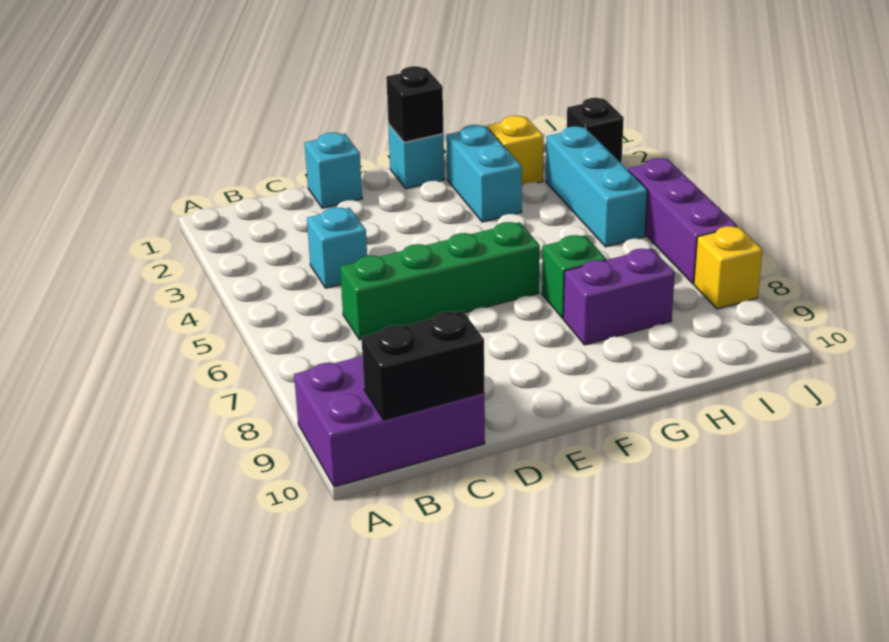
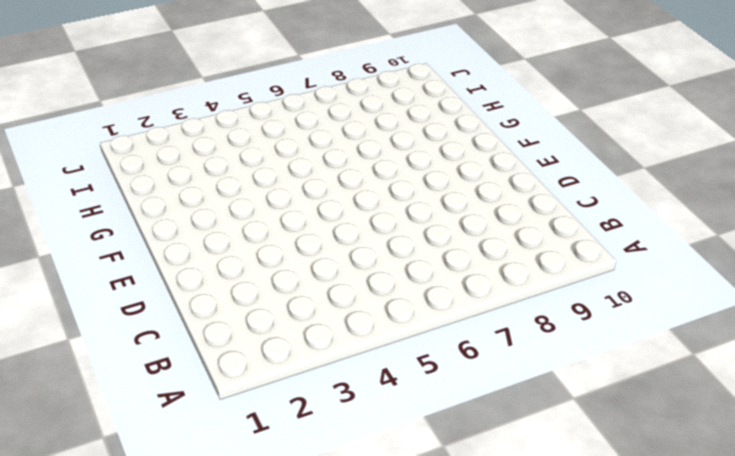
none -> purple 2x3 brick [294,356,485,487]
none -> cyan 1x1 brick [307,207,367,288]
none -> green 1x4 brick [340,222,540,340]

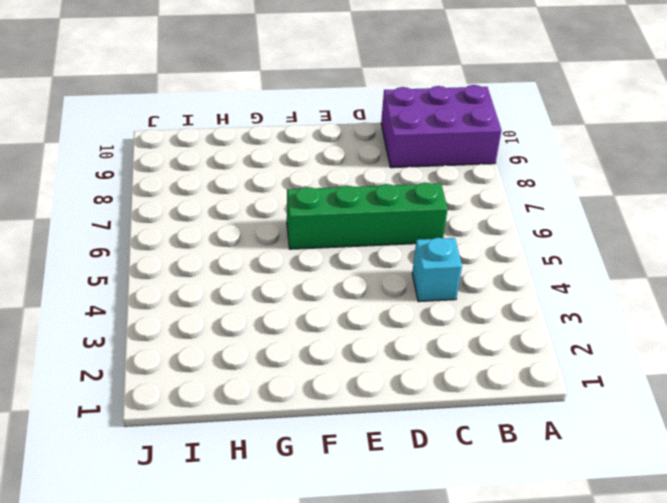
none -> cyan 1x1 brick [305,133,362,208]
none -> cyan 1x1 brick [388,124,444,189]
none -> cyan 1x2 brick [446,125,522,222]

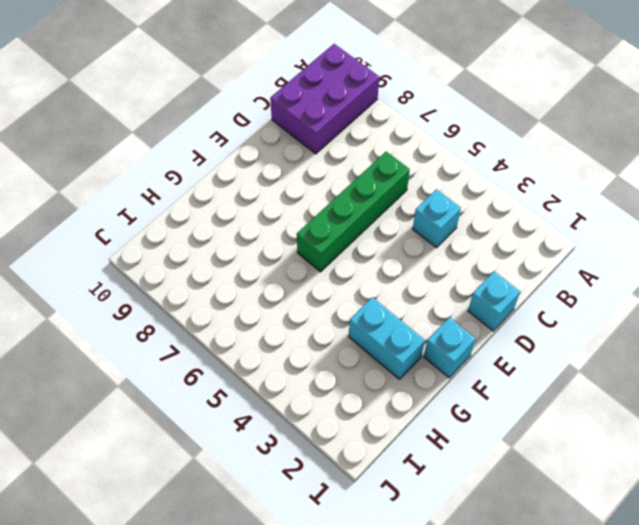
none -> green 1x1 brick [542,235,606,318]
none -> purple 1x2 brick [563,249,675,345]
none -> yellow 1x1 brick [487,116,544,186]

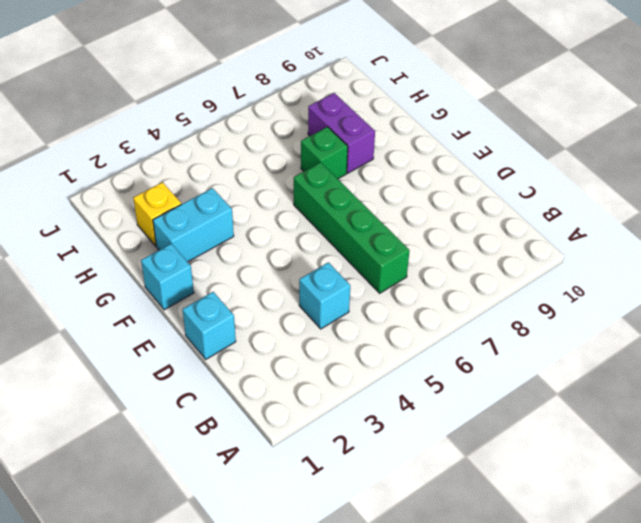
none -> purple 2x3 brick [294,356,485,487]
none -> cyan 1x3 brick [546,126,647,247]
none -> black 1x1 brick [567,98,624,163]

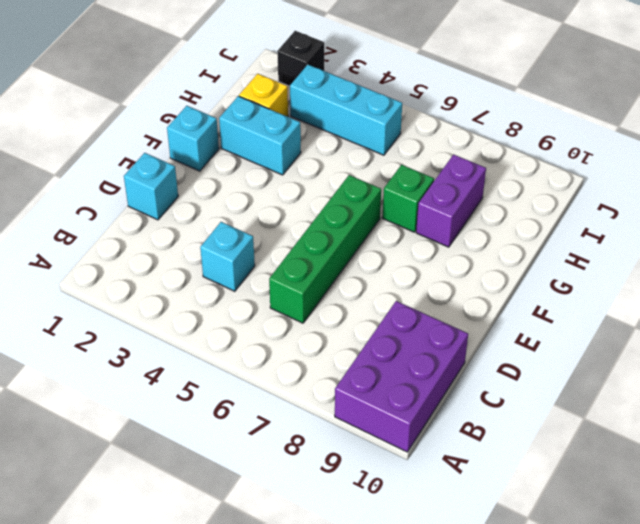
none -> purple 1x3 brick [628,158,737,284]
none -> yellow 1x1 brick [694,226,763,309]
none -> black 1x2 brick [361,311,484,420]

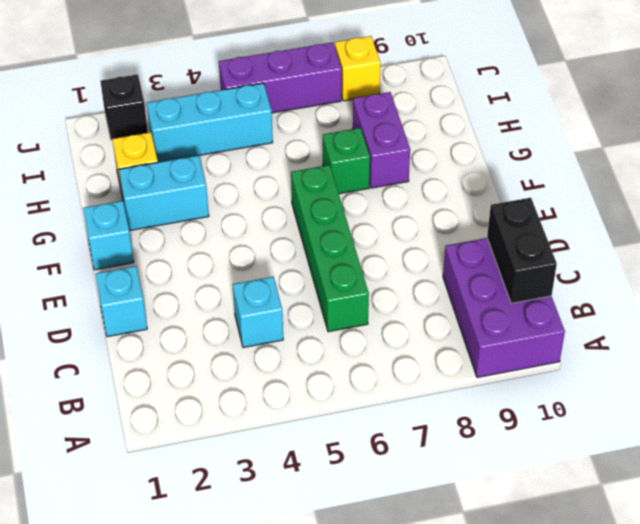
none -> black 1x1 brick [386,66,444,142]

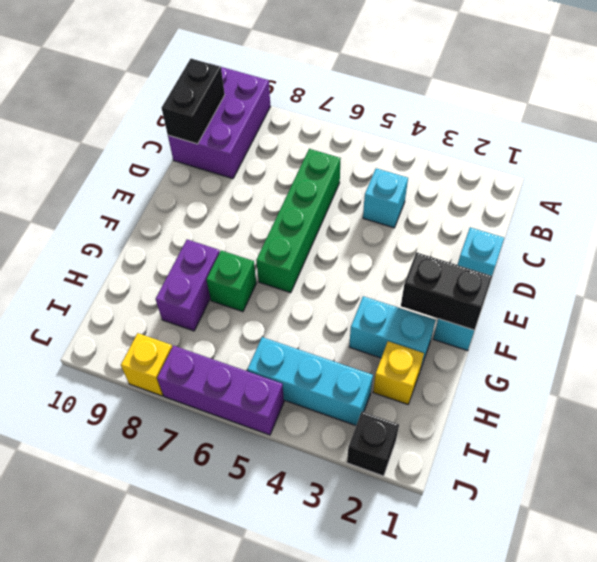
black 1x2 brick [401,252,492,330] -> black 1x1 brick [386,66,444,142]

